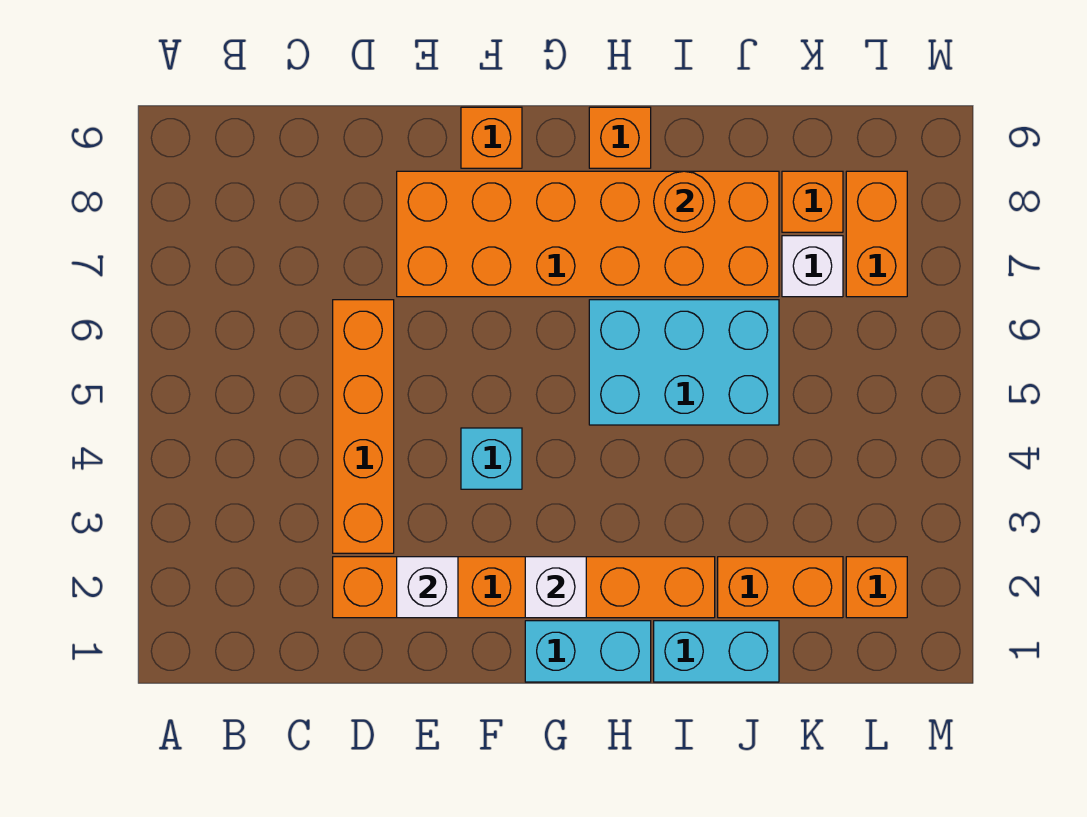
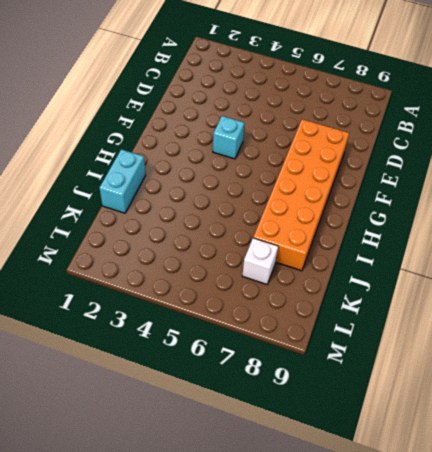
none -> orange 1x6 brick [333,557,715,618]
none -> orange 1x4 brick [333,300,394,553]
none -> orange 1x1 brick [461,107,522,168]

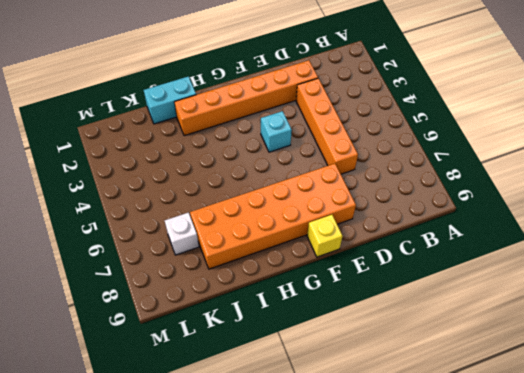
yellow 1x1 brick [307,215,342,257] -> orange 1x1 brick [461,107,522,168]
none -> cyan 1x2 brick [525,621,651,682]
none -> cyan 2x3 brick [589,300,779,425]
none -> orange 1x1 brick [589,107,651,168]

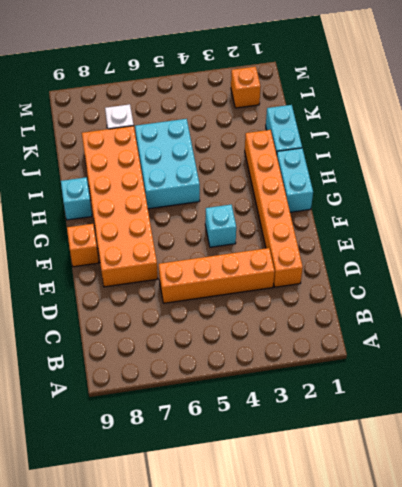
cyan 1x1 brick [61,177,92,220] -> orange 1x1 brick [589,107,651,168]
none -> orange 1x2 brick [718,557,843,618]
none -> orange 1x1 brick [782,171,843,232]
none -> orange 1x2 brick [846,171,907,297]

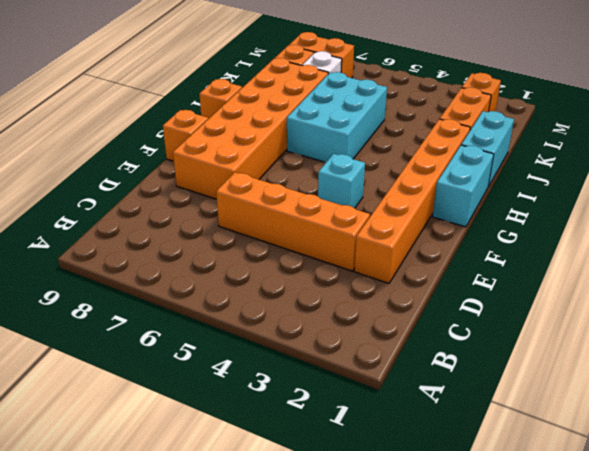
none -> white 1x1 brick [397,557,458,618]
none -> white 1x1 brick [525,557,586,618]
none -> orange 1x1 round brick [654,171,715,232]

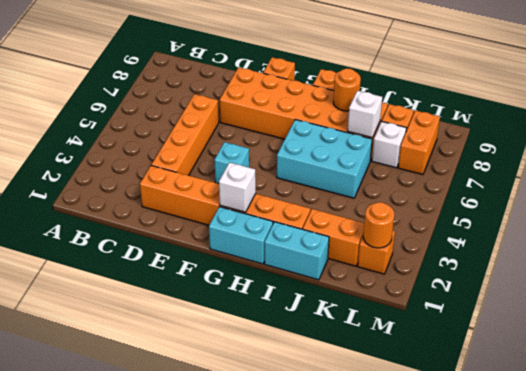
white 1x1 brick [348,91,382,138] -> white 1x1 brick moved to [397,557,458,618]
orange 1x1 round brick [363,202,394,248] -> none

